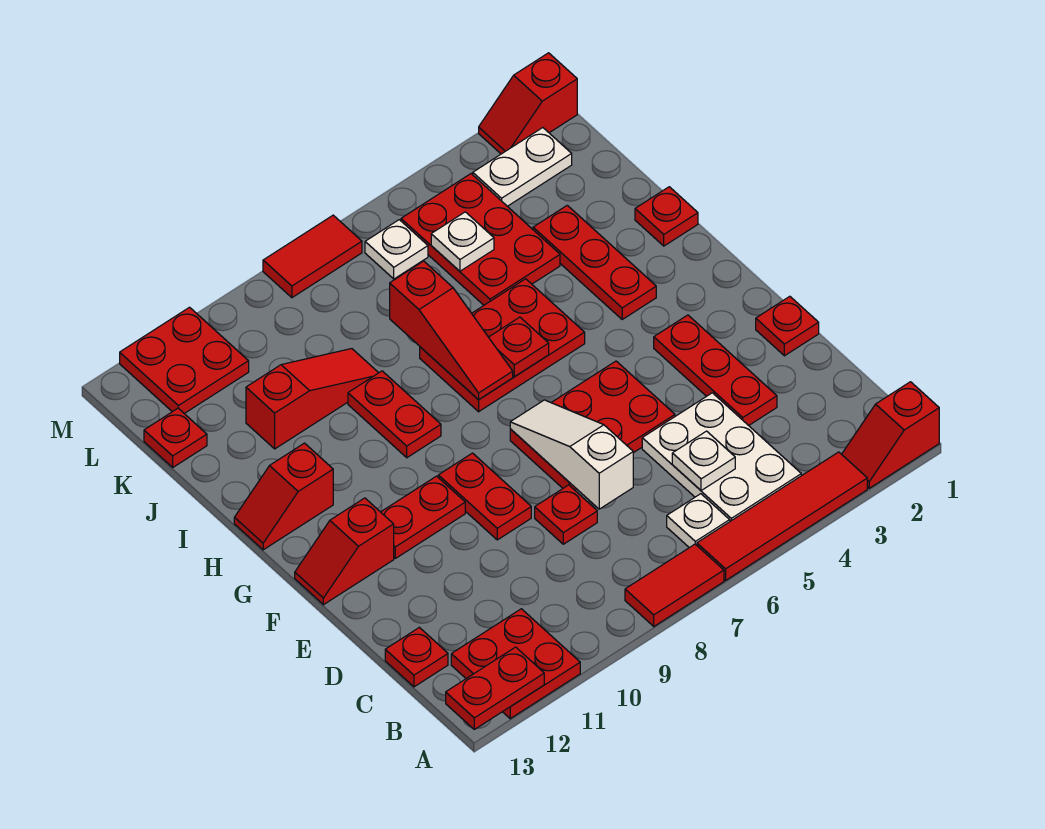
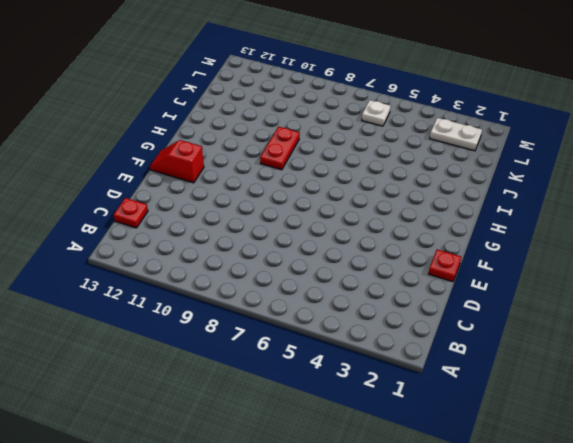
none -> red 1x2 slope [842,382,939,488]
none -> red 1x4 tile [697,452,867,580]
none -> red 1x2 tile [625,544,724,626]
none -> red 2x2 plate [451,609,580,719]

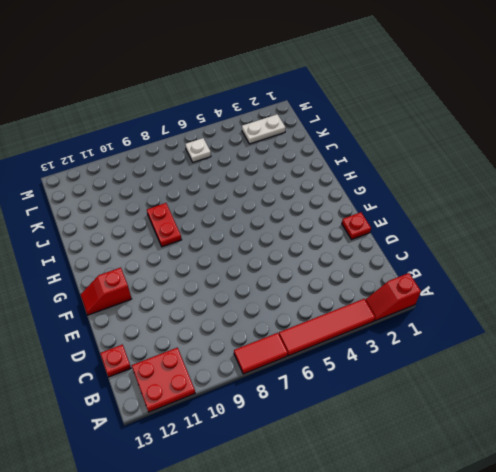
none -> white 2x3 plate [642,393,801,521]
none -> white 1x1 plate [667,494,730,548]
none -> red 1x3 plate [654,315,777,426]
none -> red 1x1 plate [535,485,597,544]

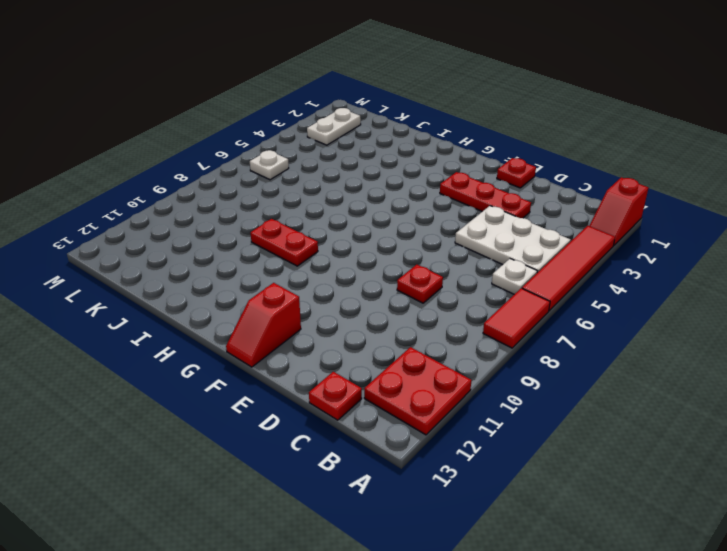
none -> red 2x3 plate [510,361,675,490]
none -> red 1x2 plate [438,453,531,540]
none -> red 1x2 plate [381,476,465,558]
none -> red 1x3 plate [533,205,656,319]

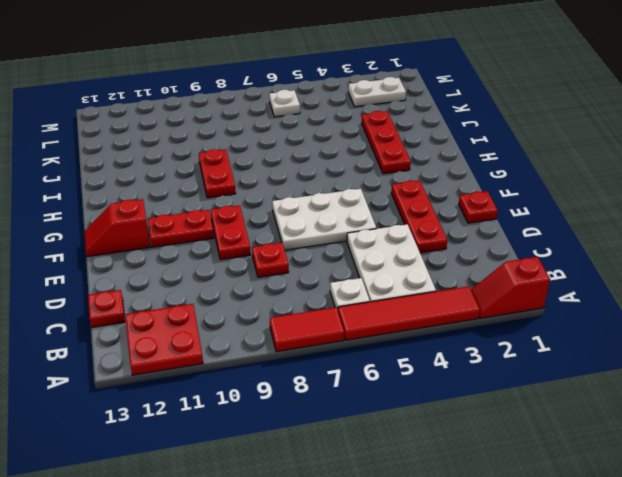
white 2x3 plate [272,189,376,250] -> red 2x3 plate [510,361,675,490]
none -> red 2x3 plate [420,279,585,412]
none -> red 1x2 slope [234,443,333,550]
none -> red 1x1 plate [635,187,698,246]
none -> red 2x3 plate [401,174,560,305]

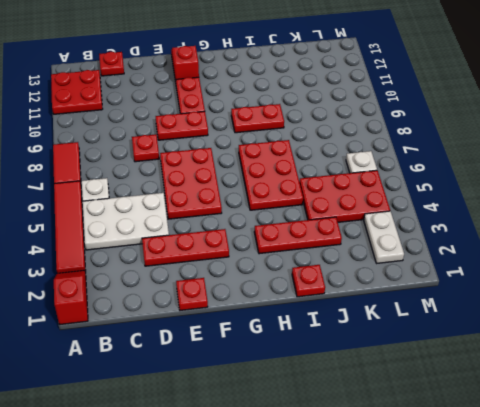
none -> red 1x2 slope [234,443,333,550]
none -> red 1x3 slope [246,349,378,449]
none -> red 1x1 plate [144,408,207,467]
none -> red 2x2 plate [120,307,249,414]

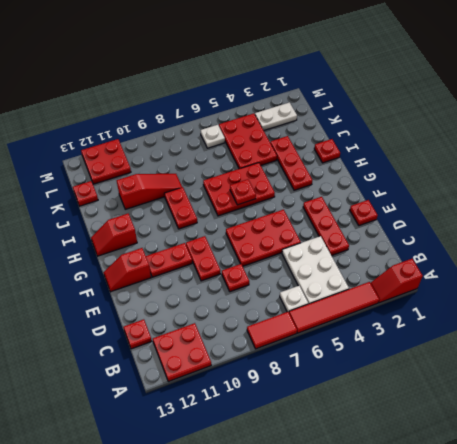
none -> red 1x2 slope [479,53,577,154]
none -> red 1x2 tile [263,215,362,298]
none -> red 1x2 plate [446,647,544,729]
none -> white 1x1 plate [672,431,735,491]

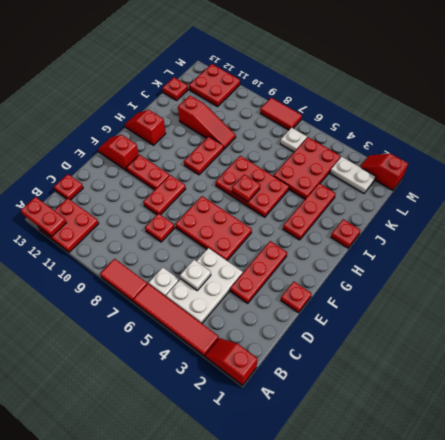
none -> white 1x3 slope [510,400,633,509]
none -> red 1x3 slope [390,261,513,400]
none -> white 1x1 plate [431,212,494,271]

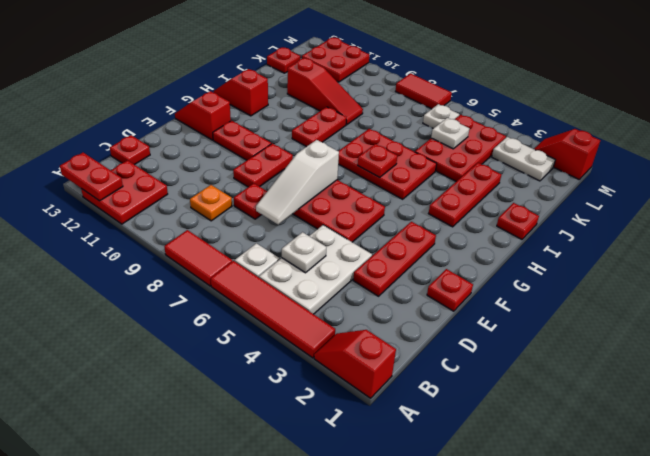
orange 1x1 plate [190,185,232,221] -> none
white 1x3 slope [256,140,339,224] -> white 1x3 slope turned to [510,400,633,509]
none -> red 1x3 slope [390,261,513,400]

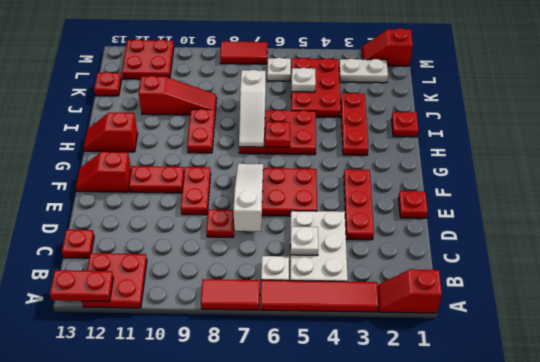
white 1x3 slope [239,70,266,147] -> red 1x3 slope [390,261,513,400]

